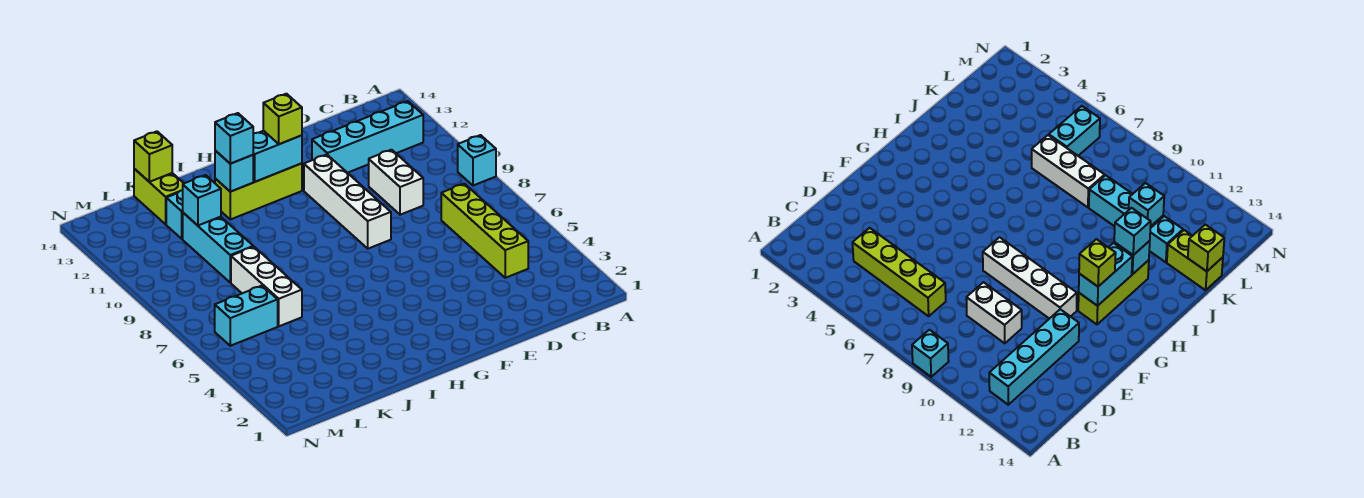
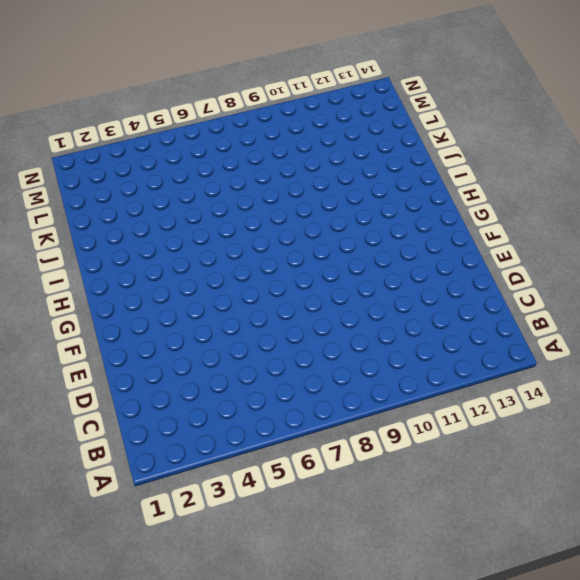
none -> cyan 1x1 brick [458,135,496,186]
none -> cyan 1x4 brick [312,101,423,173]
none -> lime 1x4 brick [441,184,528,278]

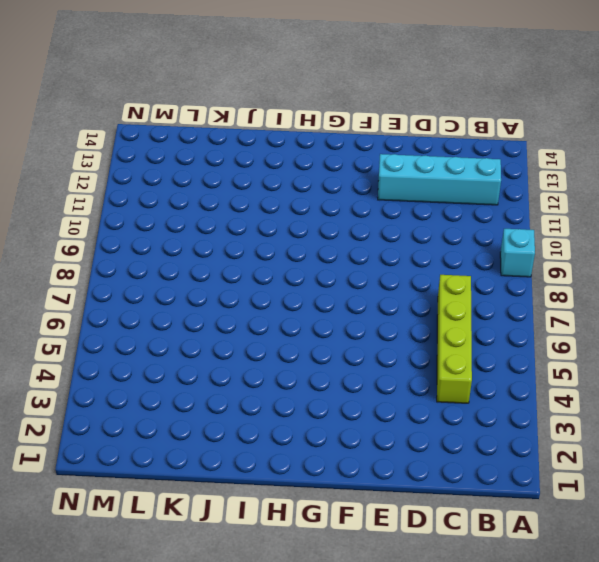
none -> white 1x2 brick [368,150,423,215]
none -> white 1x4 brick [304,155,391,249]
none -> lime 1x3 brick [215,163,302,219]

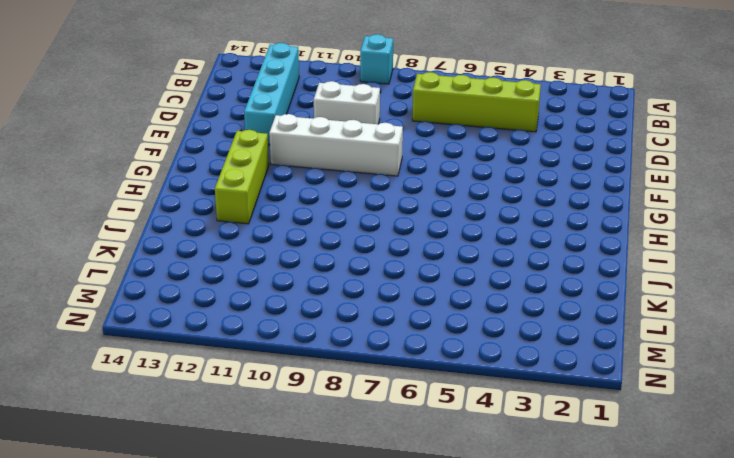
none -> white 1x3 brick [231,247,302,326]
none -> cyan 1x3 brick [183,213,253,283]
none -> cyan 1x1 brick [166,190,183,239]

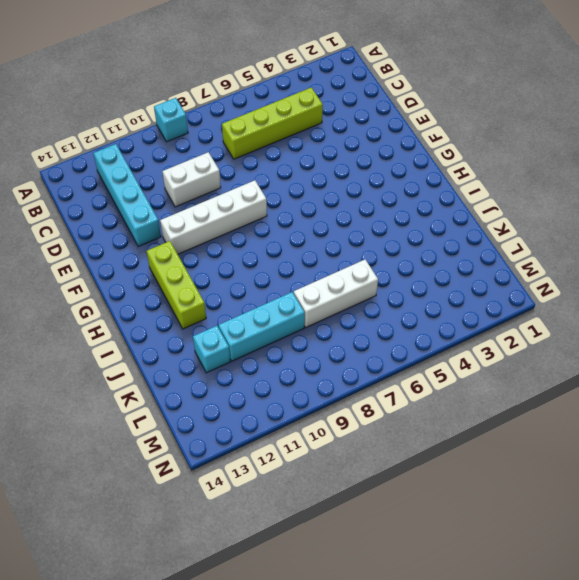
none -> lime 1x2 brick [134,169,184,224]
none -> cyan 1x2 brick [215,286,278,346]
none -> cyan 1x2 brick [253,131,302,182]

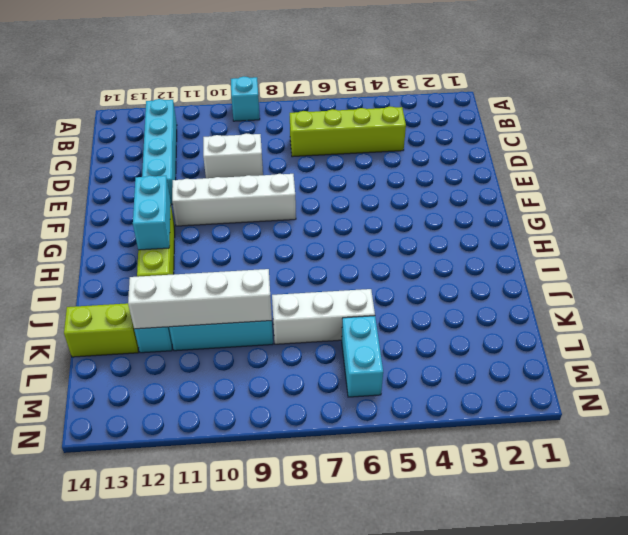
white 1x4 brick [128,269,272,329] -> cyan 1x1 brick [183,175,221,225]
none -> cyan 1x1 brick [215,150,253,192]
none -> lime 1x1 brick [134,131,172,182]
none -> lime 1x1 brick [263,94,302,144]

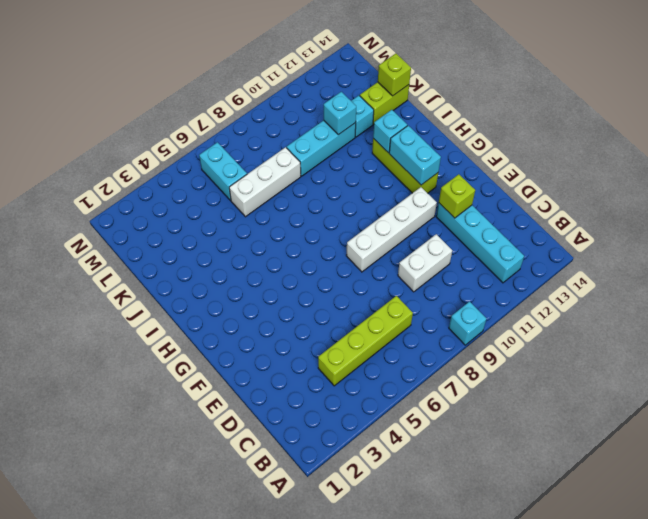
lime 1x1 brick [439,174,475,218] -> lime 1x1 brick moved to [263,94,302,144]
none -> cyan 1x1 brick [215,113,253,164]

